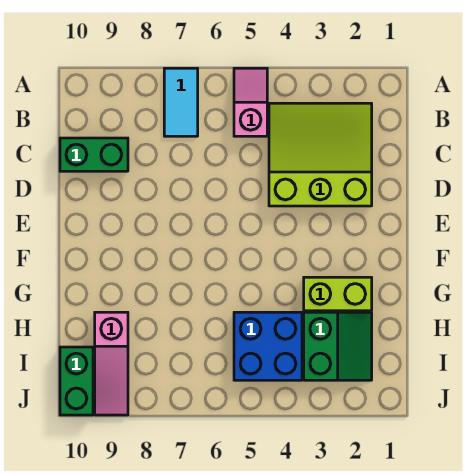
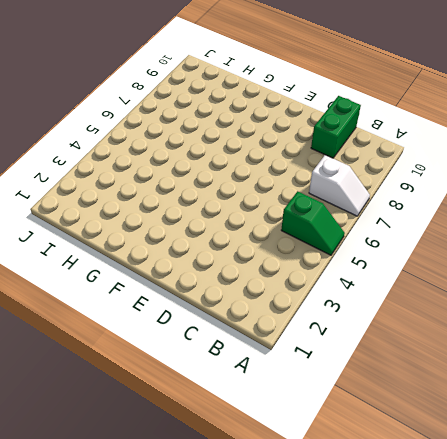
green 1x2 slope [281,191,345,255] -> pink 1x2 slope [234,68,267,136]
white 1x2 slope [309,155,370,216] -> cyan 1x2 tile [164,68,198,136]
none -> lime 3x3 slope [269,103,372,206]
none -> lime 1x2 brick [304,277,372,311]

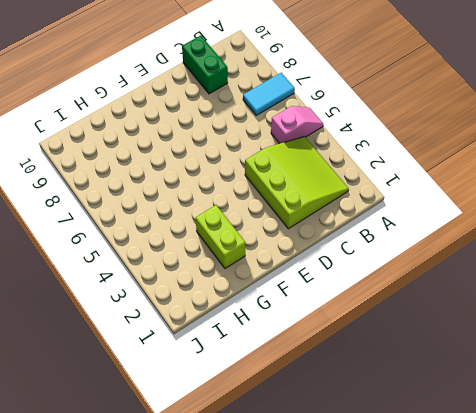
none -> green 2x2 slope [304,312,372,380]
none -> blue 2x2 brick [234,312,302,380]

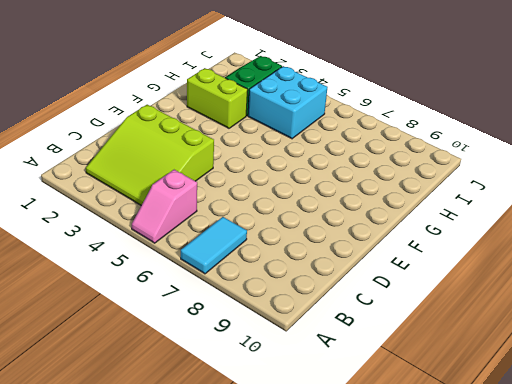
cyan 2x2 brick [248,66,328,139] -> blue 2x2 brick [234,312,302,380]
none -> green 1x2 brick [60,138,128,171]
none -> pink 1x3 slope [95,312,128,415]

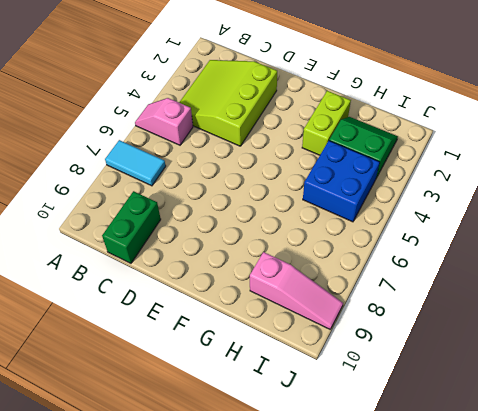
none -> green 1x2 brick [60,347,93,415]

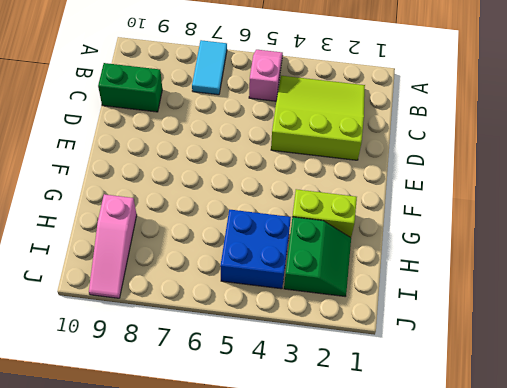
none -> green 1x2 brick [60,347,93,415]

